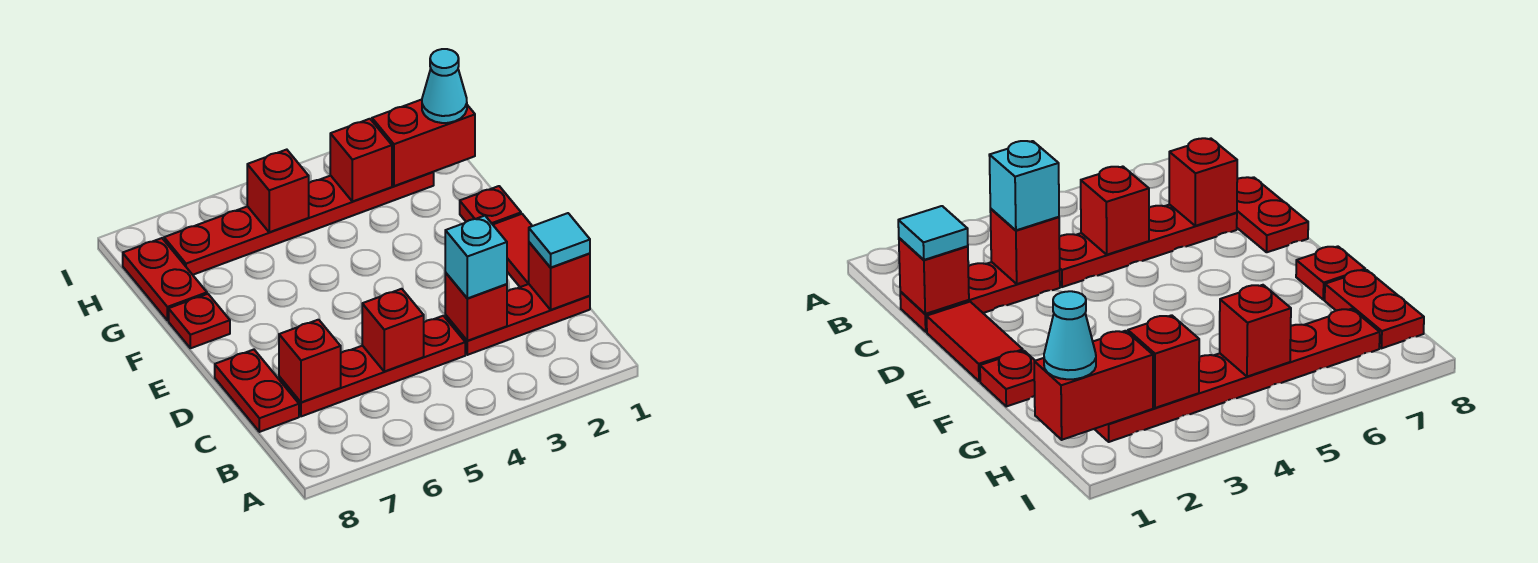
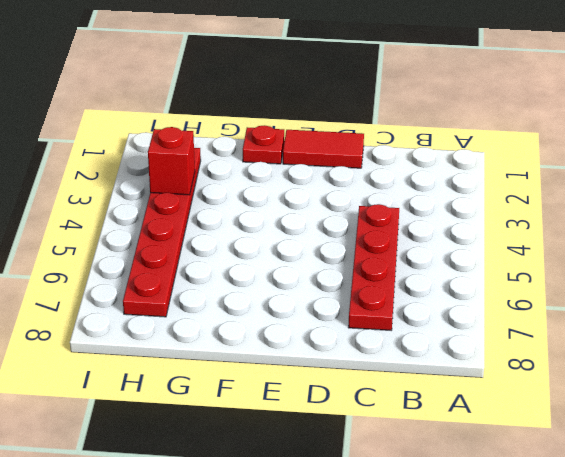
none -> red 1x3 plate [445,284,590,355]
none -> red 1x2 plate [215,350,299,432]
none -> red 1x1 plate [169,294,230,348]

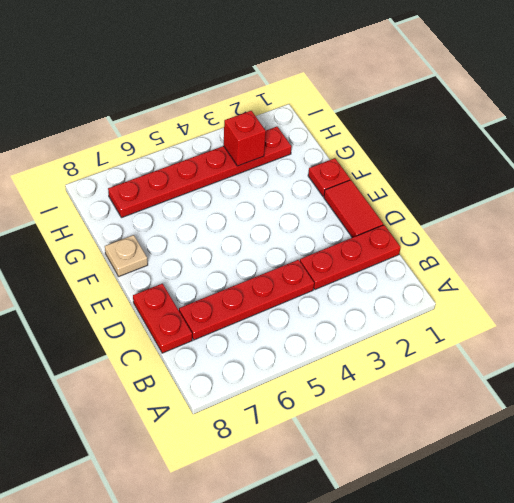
tan 1x1 plate [105,235,148,277] -> red 1x1 plate [169,294,230,348]
none -> red 1x2 plate [123,238,207,321]
none -> red 1x1 brick [529,242,590,310]
none -> red 1x1 brick [445,273,507,341]

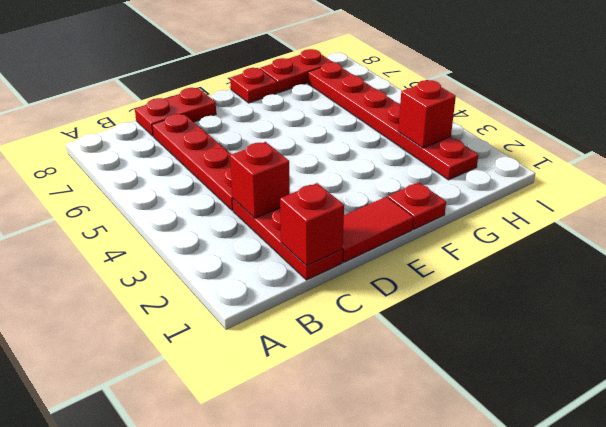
none -> red 1x1 brick [362,289,424,372]
none -> red 1x1 brick [279,320,341,403]
none -> red 1x2 brick [372,100,475,186]

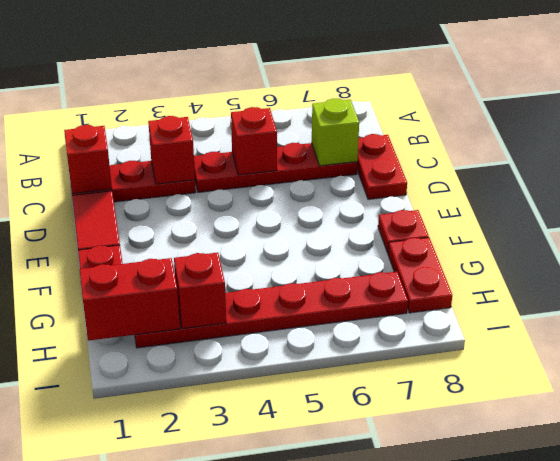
lime 1x1 brick [312,99,359,166] -> red 1x1 brick [279,320,341,403]
none -> red 1x1 brick [247,150,309,232]
none -> cyan 1x1 tile [529,213,590,268]
none -> cyan 1x1 brick [445,216,507,298]

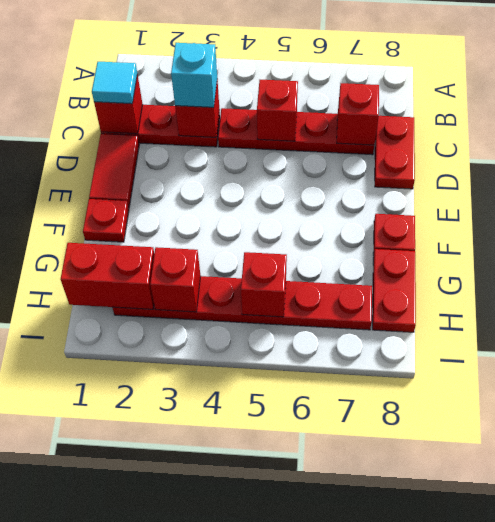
none -> cyan 1x1 cone [422,49,467,123]

